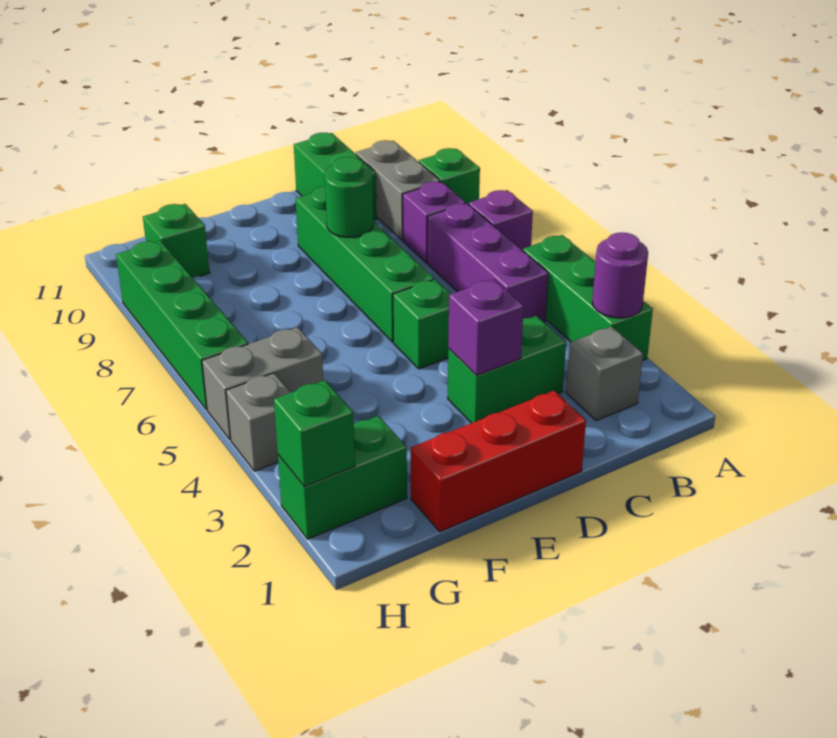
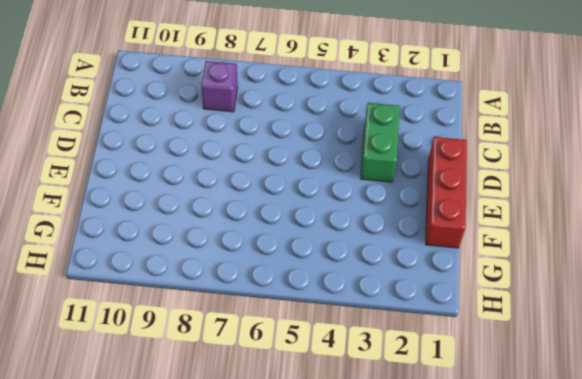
none -> green 1x3 brick [523,235,653,360]
none -> purple 1x1 brick [469,190,533,251]
none -> green 1x1 brick [419,148,480,204]

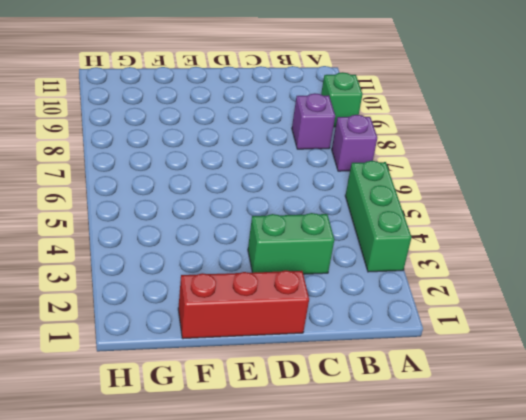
none -> grey 1x1 brick [566,327,643,421]
none -> purple 1x3 brick [427,203,548,322]
none -> grey 1x2 brick [356,140,440,240]

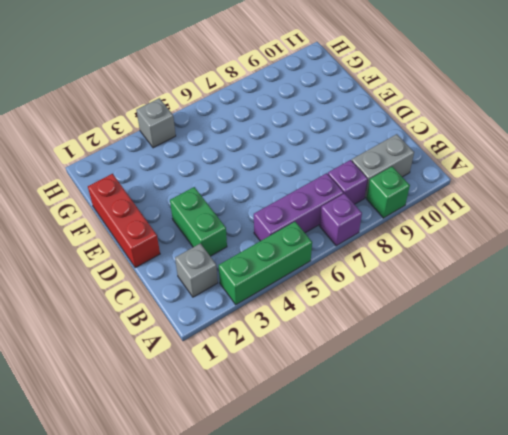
none -> green 1x2 brick [294,133,377,220]
none -> green 1x1 brick [393,279,451,369]
none -> green 1x4 brick [296,186,434,342]

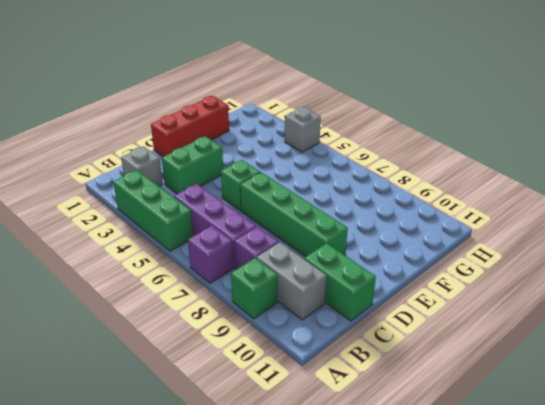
none -> green 1x2 brick [278,416,407,539]
none -> grey 1x2 brick [202,327,323,439]
none -> green 1x1 brick [143,204,210,278]

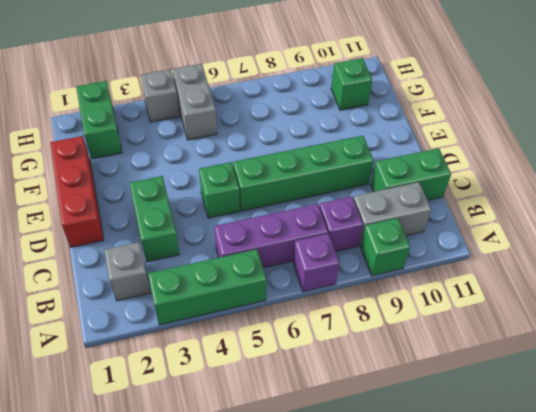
none -> green 1x4 brick [116,241,248,410]
none -> purple 1x1 round brick [592,232,648,318]
none -> purple 1x1 brick [448,279,524,375]

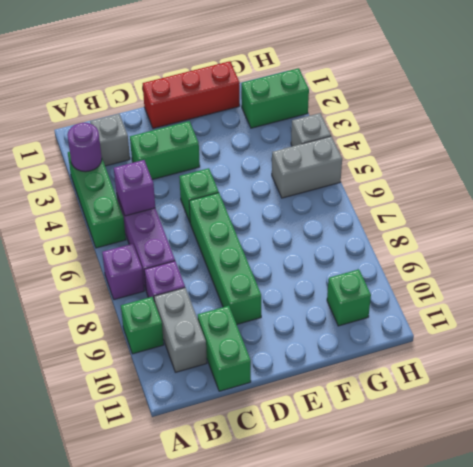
purple 1x1 brick [114,160,155,216] -> purple 1x1 brick moved to [448,279,524,375]
none -> green 1x4 brick [116,241,248,410]
none -> green 1x1 round brick [325,157,373,237]
none -> green 1x1 brick [274,380,355,486]

